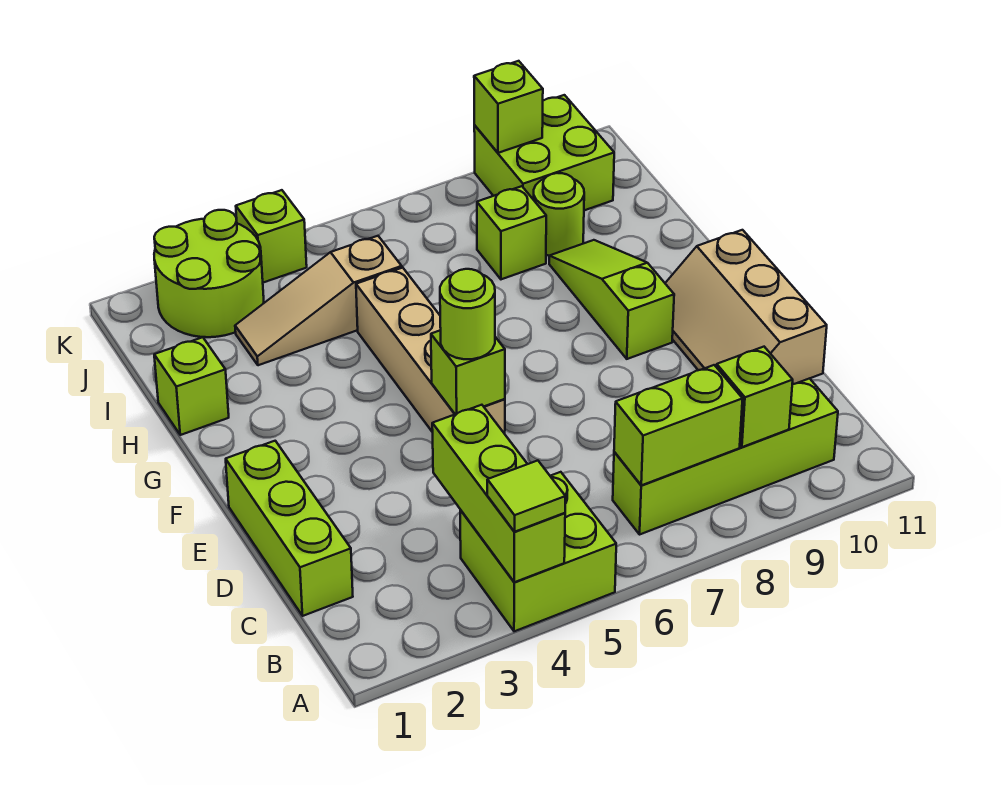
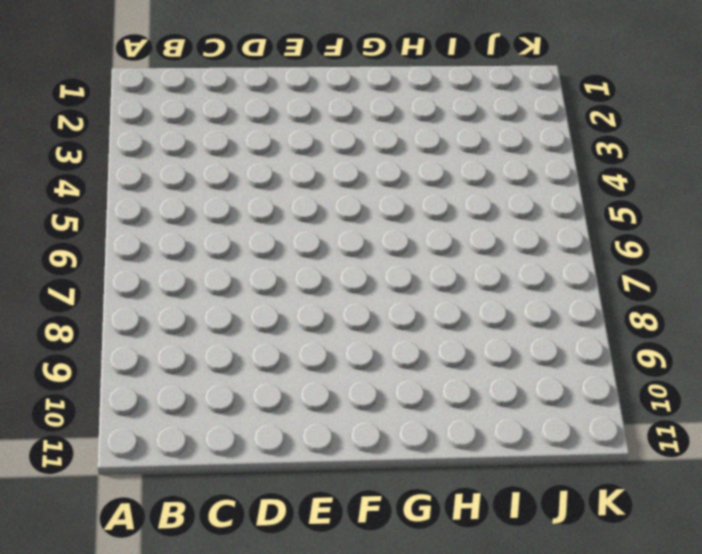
none -> lime 2x2 brick [460,472,616,631]
none -> lime 1x4 brick [613,378,838,534]
none -> lime 1x3 brick [226,441,353,616]

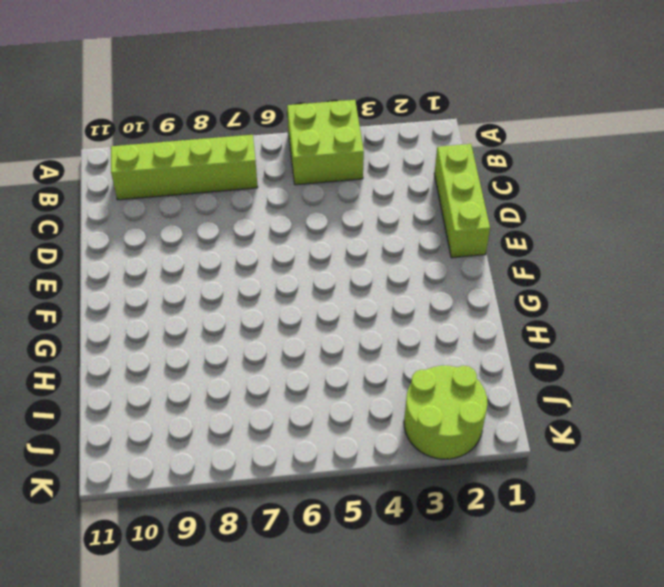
none -> tan 2x3 slope [665,230,827,384]
none -> tan 1x4 brick [356,268,505,434]
none -> lime 1x3 slope [549,240,674,359]

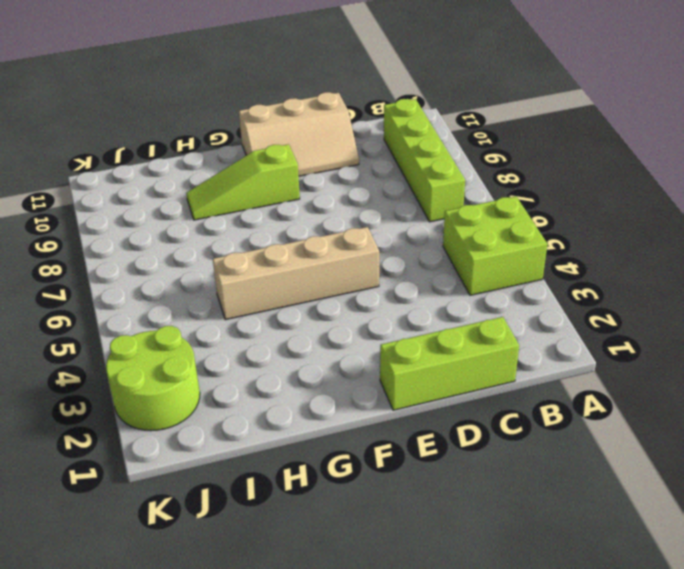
none -> lime 1x1 brick [154,337,229,435]
none -> tan 1x3 slope [235,236,402,365]
none -> lime 1x1 brick [477,186,546,279]

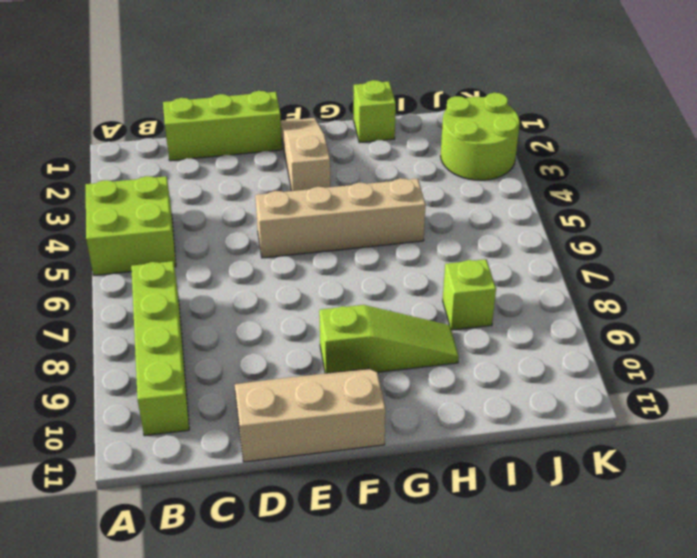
tan 1x3 slope [281,118,330,191] -> tan 1x3 slope moved to [235,236,402,365]
none -> lime 1x1 round brick [533,173,584,256]
none -> lime 2x2 brick [474,95,614,210]
none -> lime 1x1 brick [236,190,307,283]

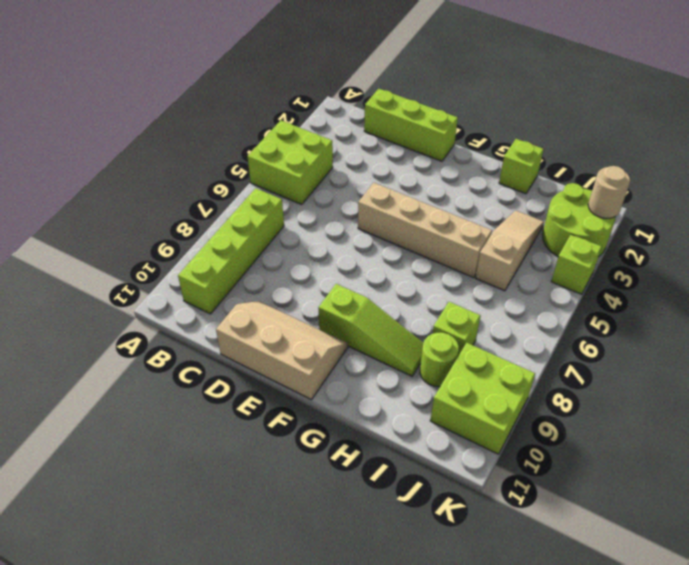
tan 1x1 round brick [588,166,630,218] -> none
none -> lime 1x3 brick [432,405,565,582]
none -> lime 1x2 brick [614,365,743,485]
none -> lime 1x1 brick [717,347,793,447]

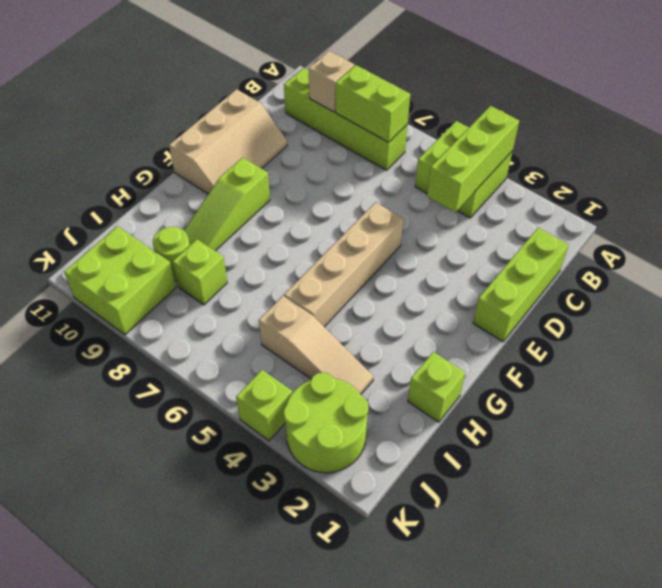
tan 1x1 brick [309,51,354,112] -> lime 1x1 brick [717,347,793,447]
none -> lime 1x1 brick [431,330,505,414]
none -> lime 1x1 brick [474,61,543,153]
none -> lime 1x1 tile [487,461,566,532]

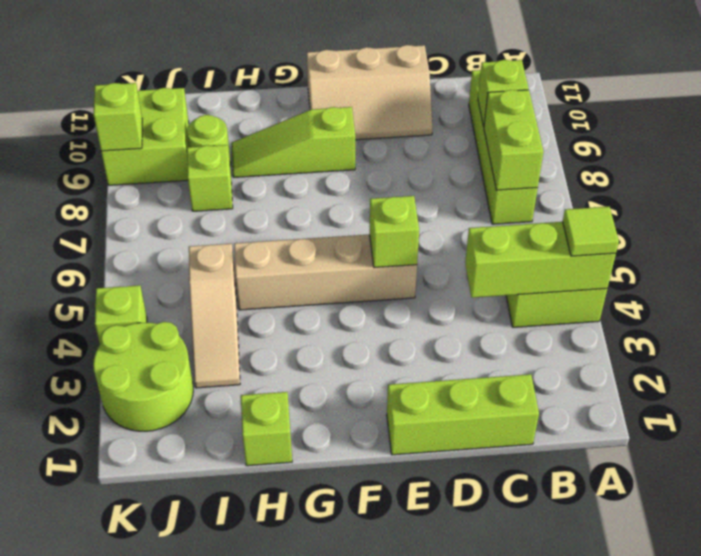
none -> lime 1x1 round brick [440,269,495,359]

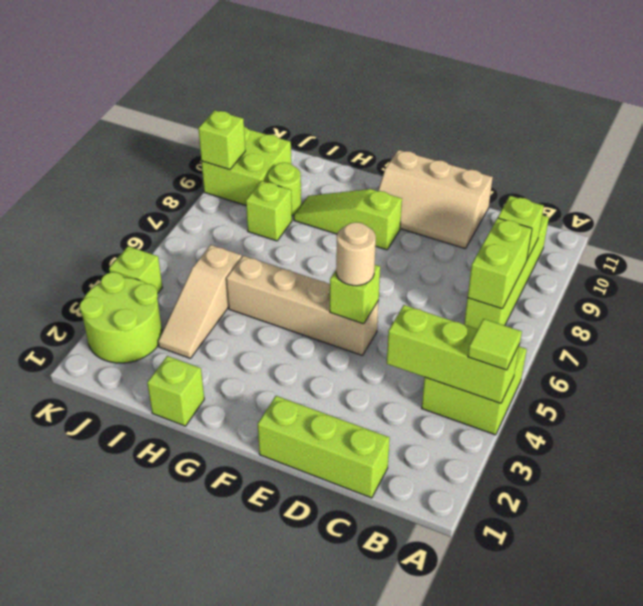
tan 1x1 round brick [336,222,376,286] -> lime 1x1 round brick [440,269,495,359]

